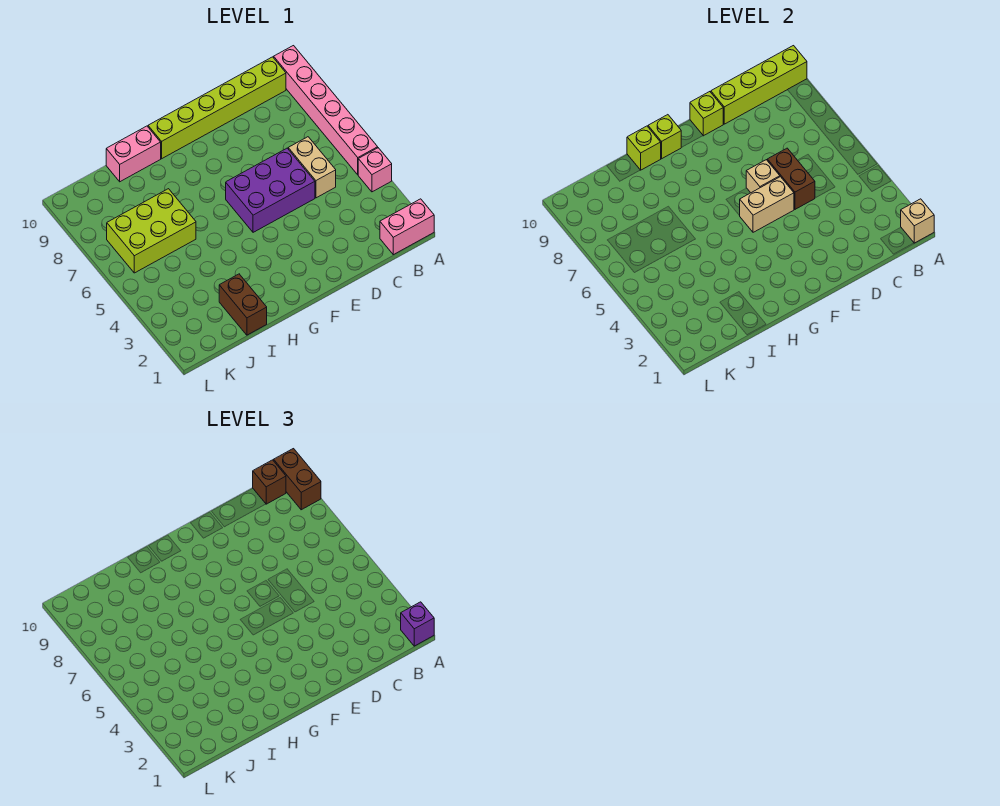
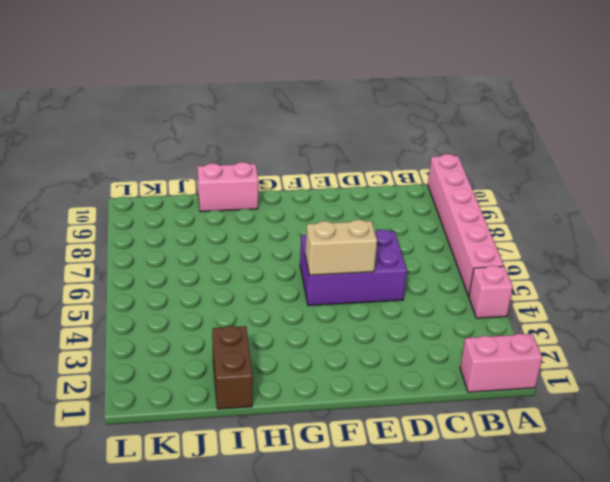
none -> lime 1x6 brick [148,57,286,159]
none -> tan 1x2 brick [288,137,336,198]
none -> lime 2x3 brick [107,189,196,273]

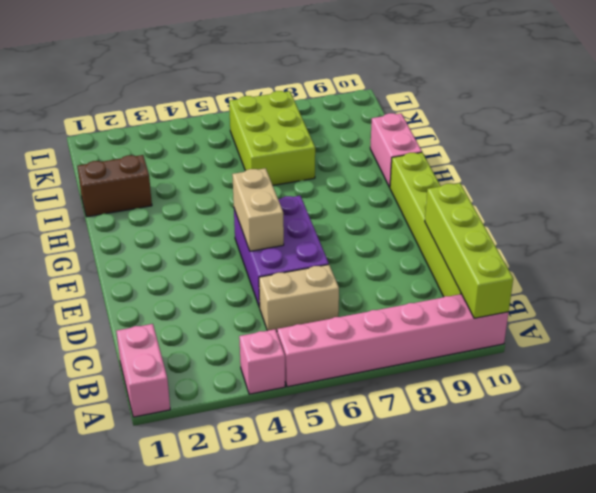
none -> tan 1x1 brick [901,199,934,243]
none -> brown 1x2 brick [767,148,815,209]
none -> tan 1x1 brick [746,160,780,193]

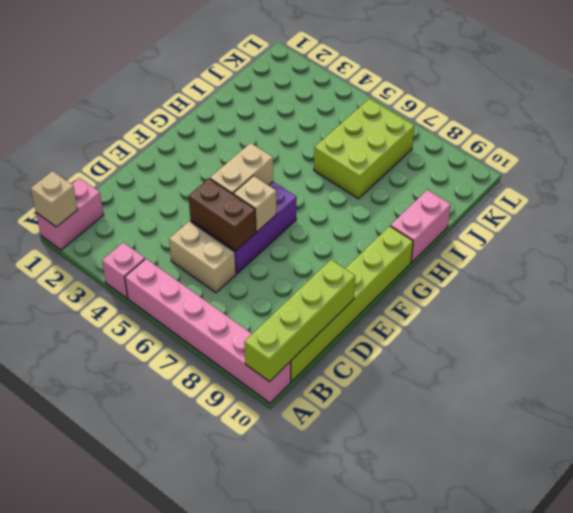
none -> brown 1x2 brick [219,274,267,335]
none -> lime 1x1 brick [690,92,723,136]
none -> lime 1x1 brick [648,115,681,159]

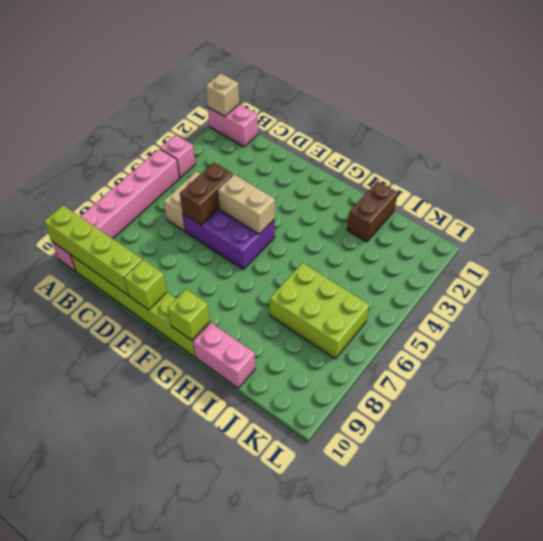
none -> tan 1x1 brick [746,160,780,193]
none -> lime 1x1 brick [627,126,661,170]
none -> purple 1x1 brick [401,602,434,646]

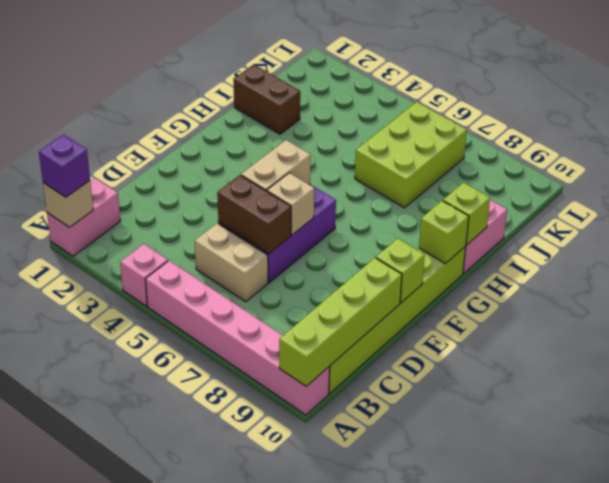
none -> brown 1x2 brick [274,449,321,510]
none -> brown 1x1 brick [253,460,286,504]

